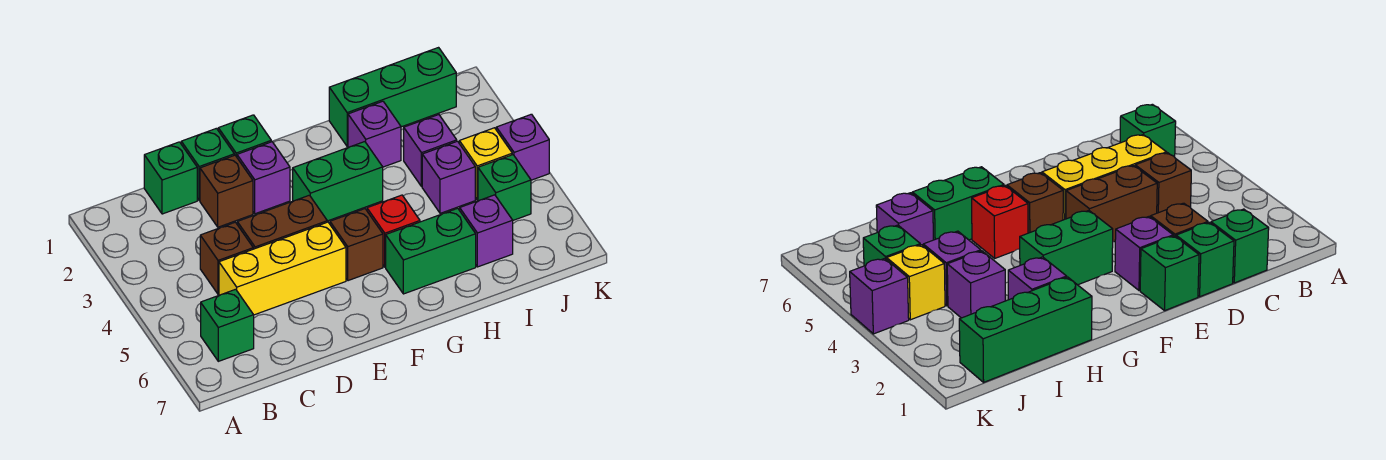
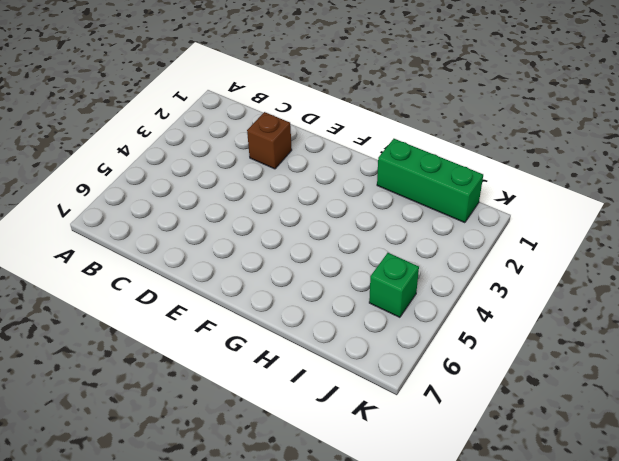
none -> green 1x1 brick [201,289,254,361]
none -> green 1x1 brick [144,142,197,214]
none -> brown 1x1 brick [200,222,253,294]

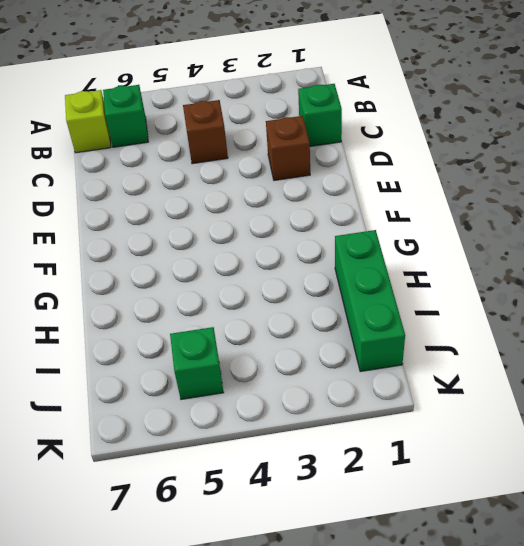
lime 1x1 brick [65,90,111,153] -> none
none -> yellow 1x3 brick [219,222,346,315]
none -> green 1x1 brick [181,128,234,201]
none -> brown 1x2 brick [237,195,327,249]

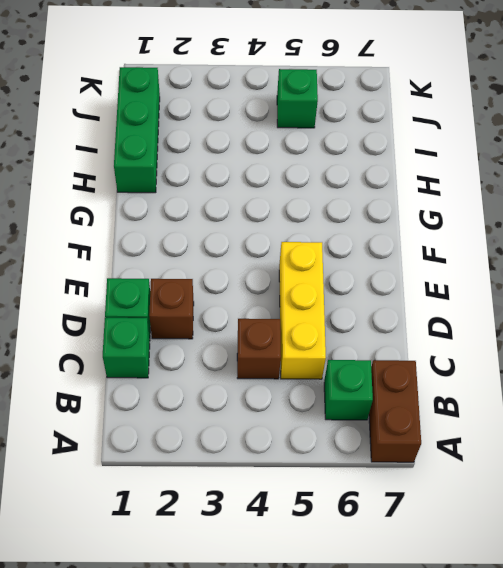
brown 1x2 brick [369,360,421,462] -> brown 1x2 brick moved to [237,195,327,249]
none -> green 1x1 brick [218,115,271,157]
none -> purple 1x1 brick [237,142,290,214]
none -> green 1x2 brick [293,142,383,221]

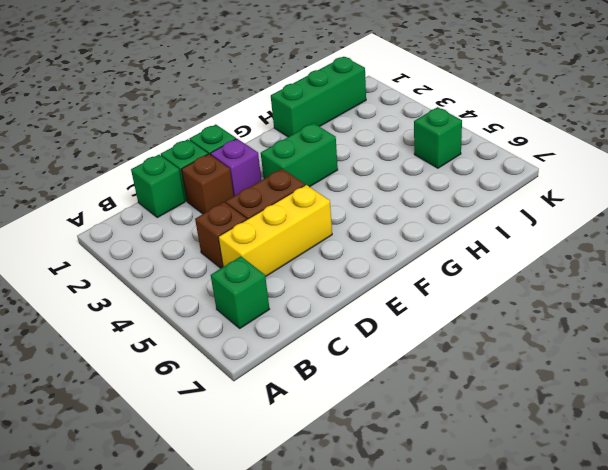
none -> brown 1x1 brick [330,209,383,281]
none -> red 1x1 brick [367,195,420,267]
none -> green 1x2 brick [386,208,476,294]

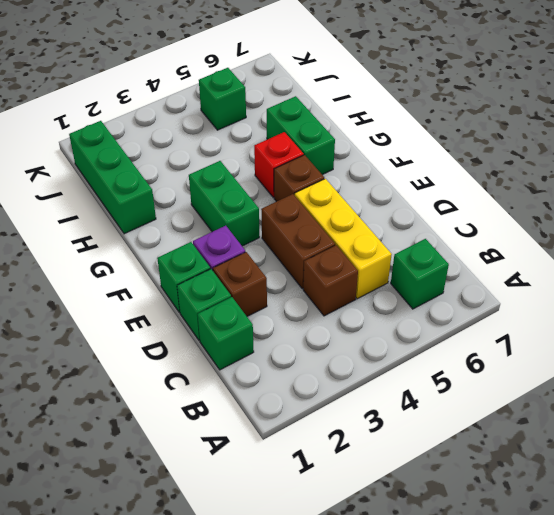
none -> purple 1x1 brick [348,101,401,167]
none -> purple 1x1 brick [404,115,457,187]
none -> purple 1x1 brick [422,141,475,213]

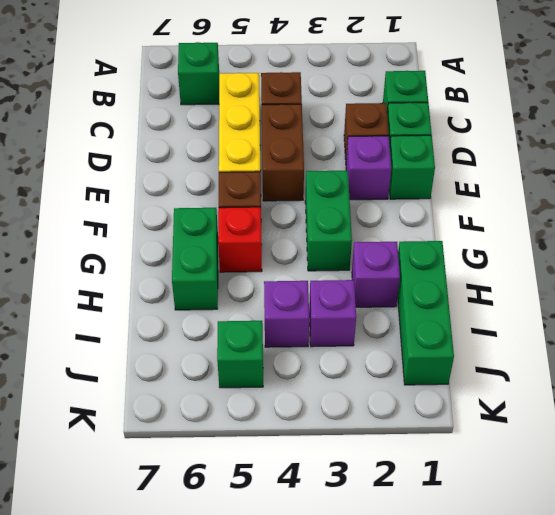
none -> purple 1x1 brick [460,195,513,267]
none -> yellow 1x1 brick [459,128,512,200]
none -> purple 1x1 brick [496,114,549,180]

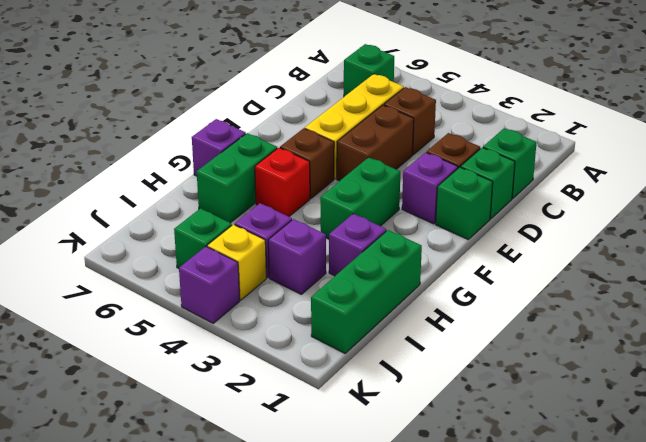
purple 1x1 brick [192,119,246,176] -> purple 1x1 brick moved to [460,195,513,267]

